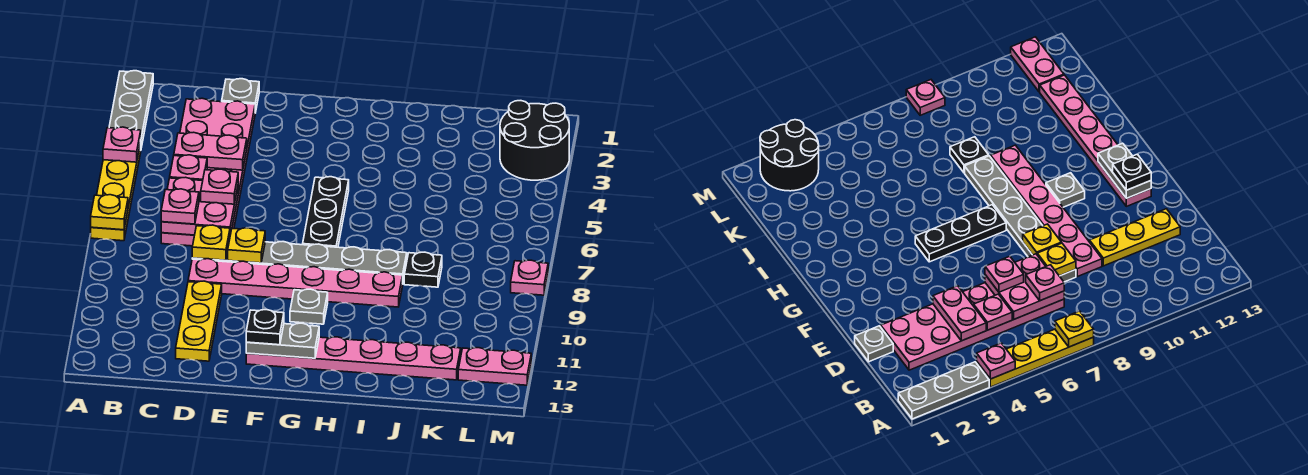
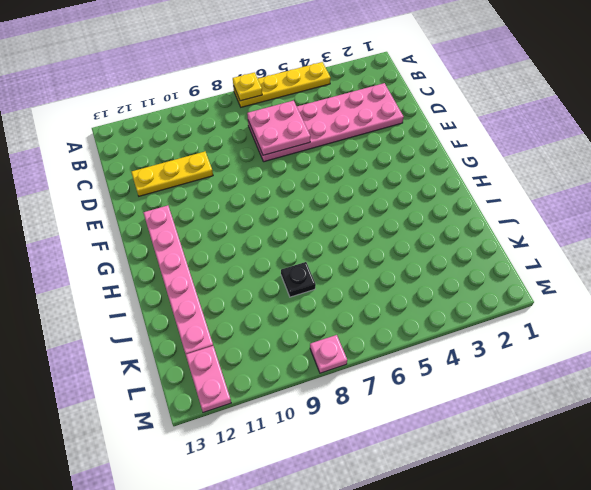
none -> grey 1x3 plate [109,71,153,148]
none -> grey 1x1 plate [222,79,259,113]
none -> grey 1x6 plate [192,242,407,281]

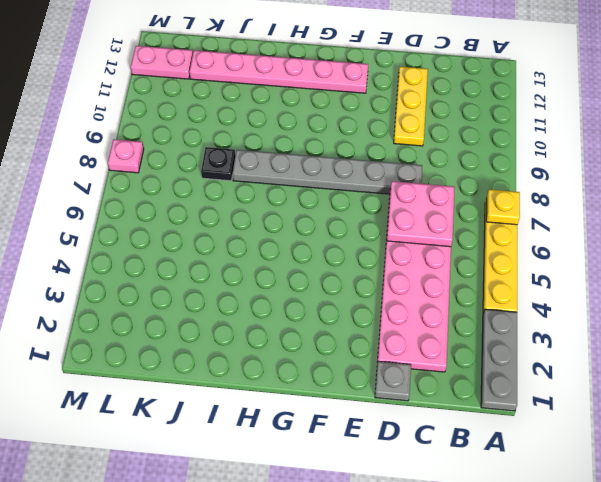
none -> pink 1x6 plate [188,259,403,307]
none -> black 1x3 plate [303,177,349,247]
none -> grey 1x1 plate [290,289,328,324]

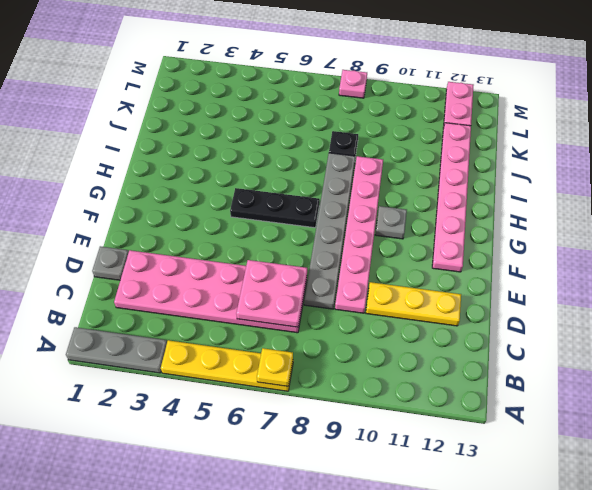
none -> black 2x2 round brick [500,101,569,180]
none -> pink 1x1 plate [103,127,141,162]
none -> pink 1x2 plate [174,132,247,170]

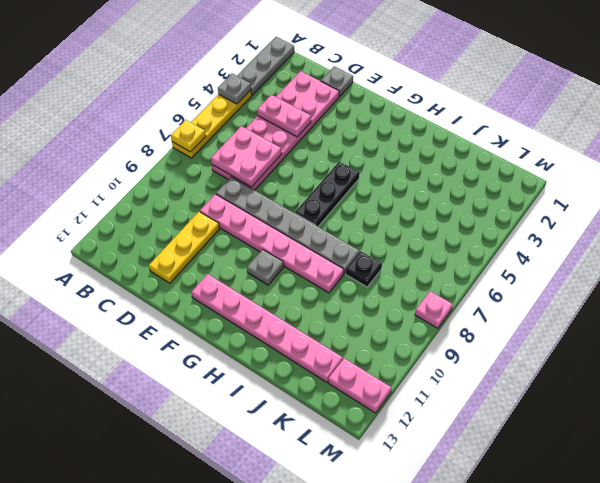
grey 1x1 plate [218,74,251,104] -> pink 1x1 plate [103,127,141,162]
none -> black 2x2 round brick [500,101,569,180]
none -> pink 1x1 plate [170,155,207,181]
none -> yellow 1x1 plate [192,225,230,260]

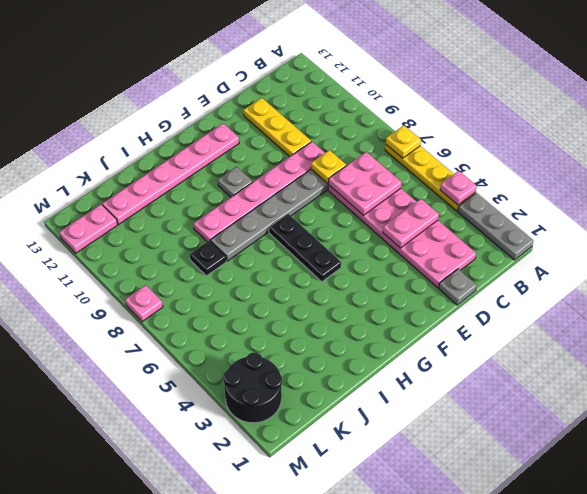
none -> pink 1x1 plate [170,155,207,181]
none -> yellow 1x1 plate [228,228,265,263]
none -> grey 1x2 plate [246,323,319,358]

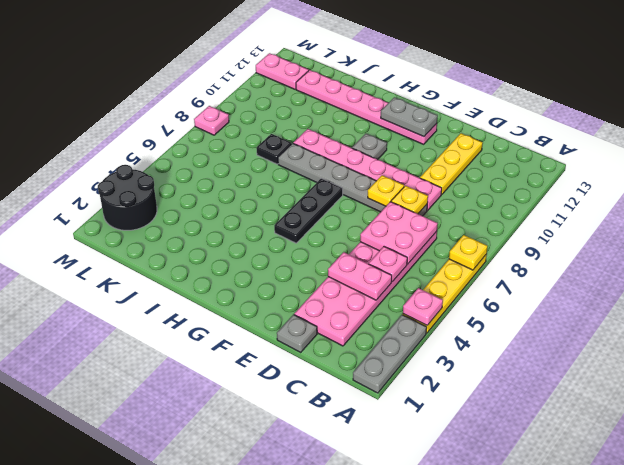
none -> pink 1x1 plate [161,189,199,224]
none -> pink 1x1 plate [201,169,238,204]
none -> black 1x1 plate [246,310,284,345]

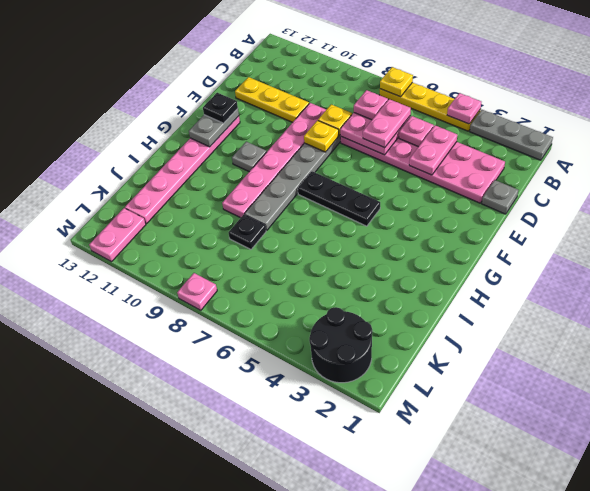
pink 1x2 plate [363,99,411,148] -> pink 1x1 plate [201,169,238,204]

